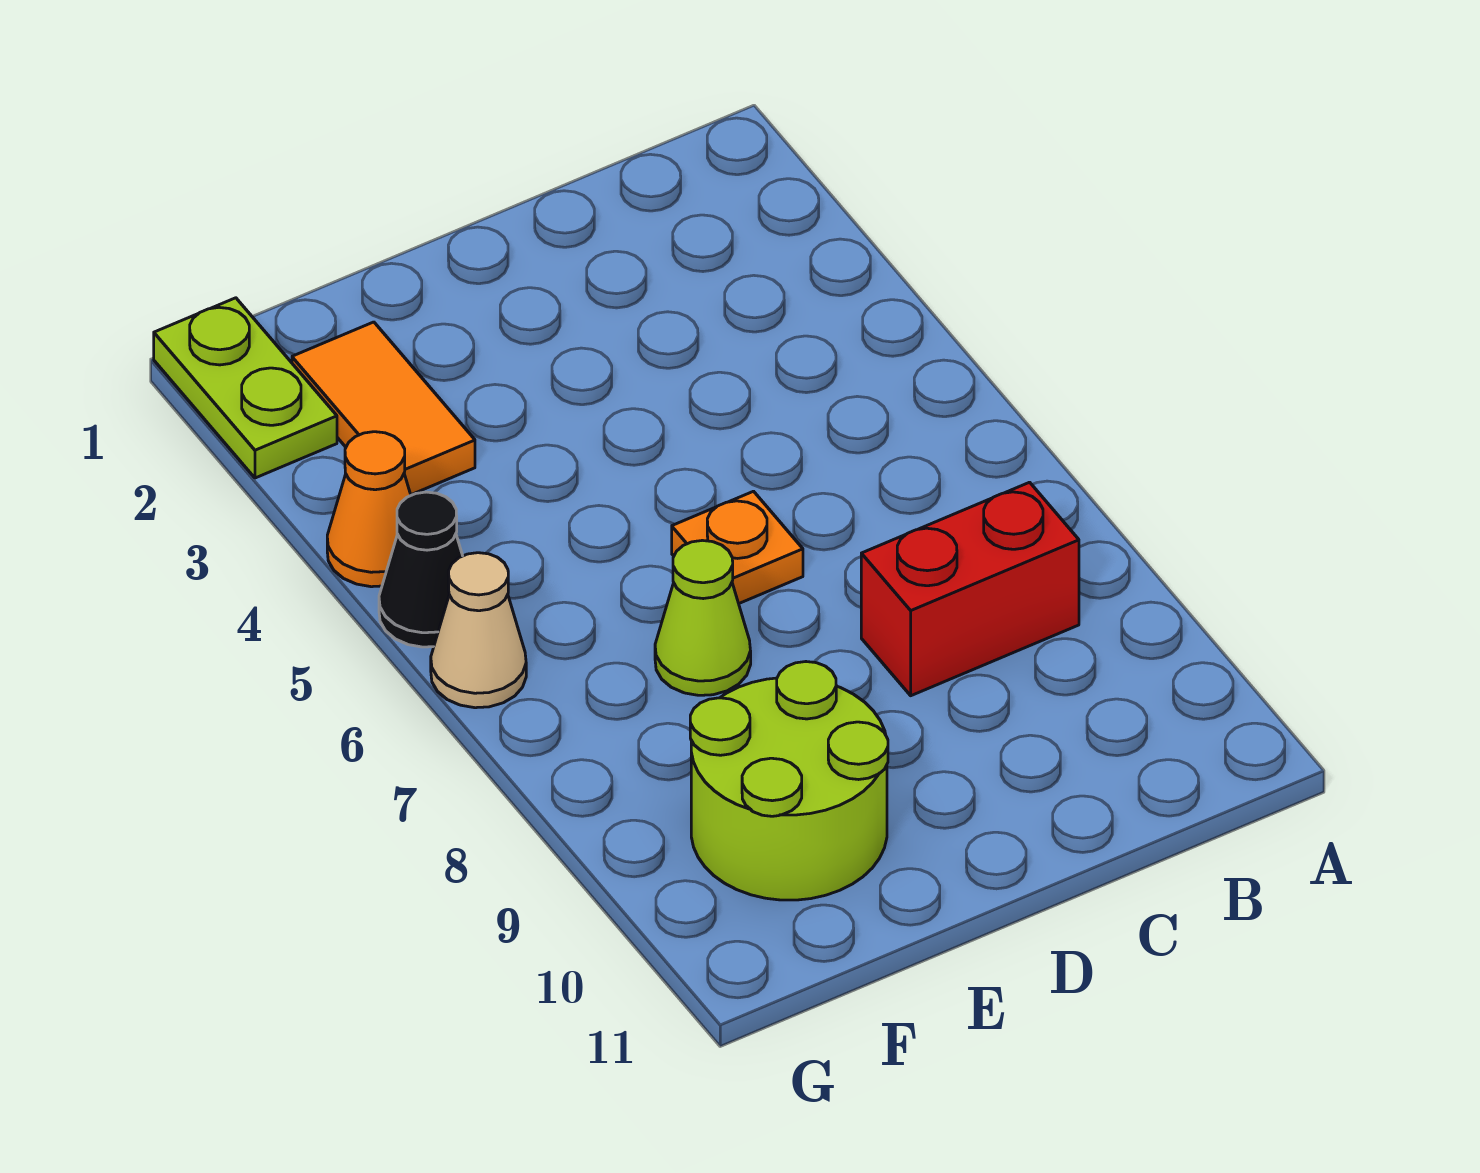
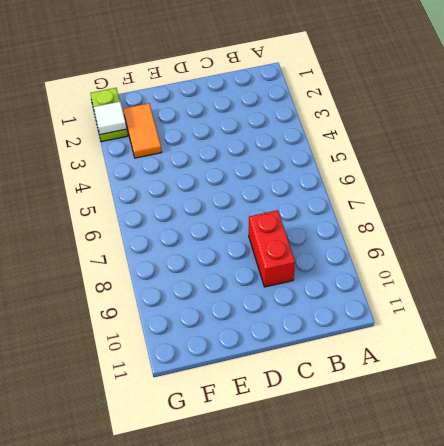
red 1x2 brick [249,210,295,287] -> red 1x2 brick turned to [861,482,1079,696]
white 1x1 tile [93,102,127,135] -> none
none -> orange 1x1 plate [672,491,803,603]
none -> lime 1x1 cone [655,540,751,695]

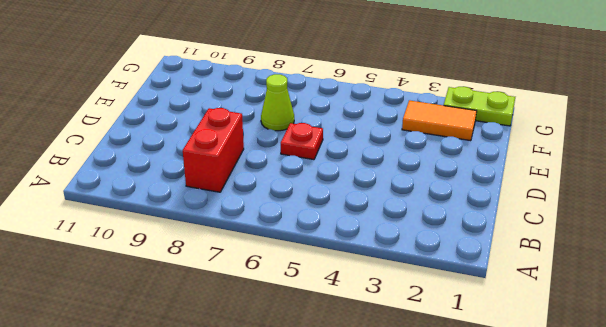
red 1x1 plate [281,123,323,160] -> orange 1x1 plate [672,491,803,603]
none -> lime 2x2 round brick [690,662,888,900]
none -> orange 1x1 cone [327,432,411,587]

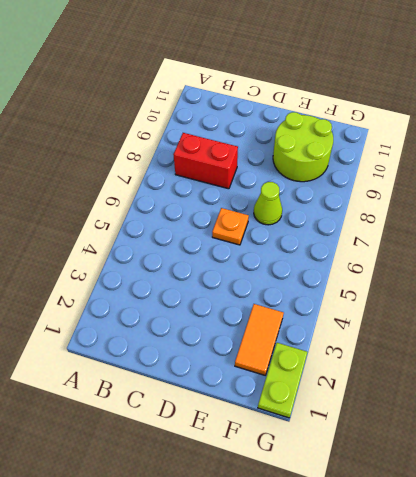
none -> orange 1x1 cone [327,432,411,587]
none -> black 1x1 cone [379,492,463,647]

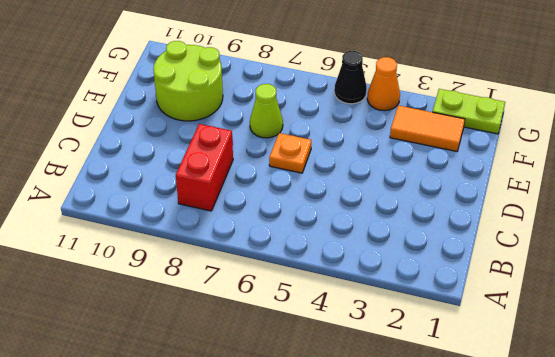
none -> tan 1x1 cone [431,553,526,708]

